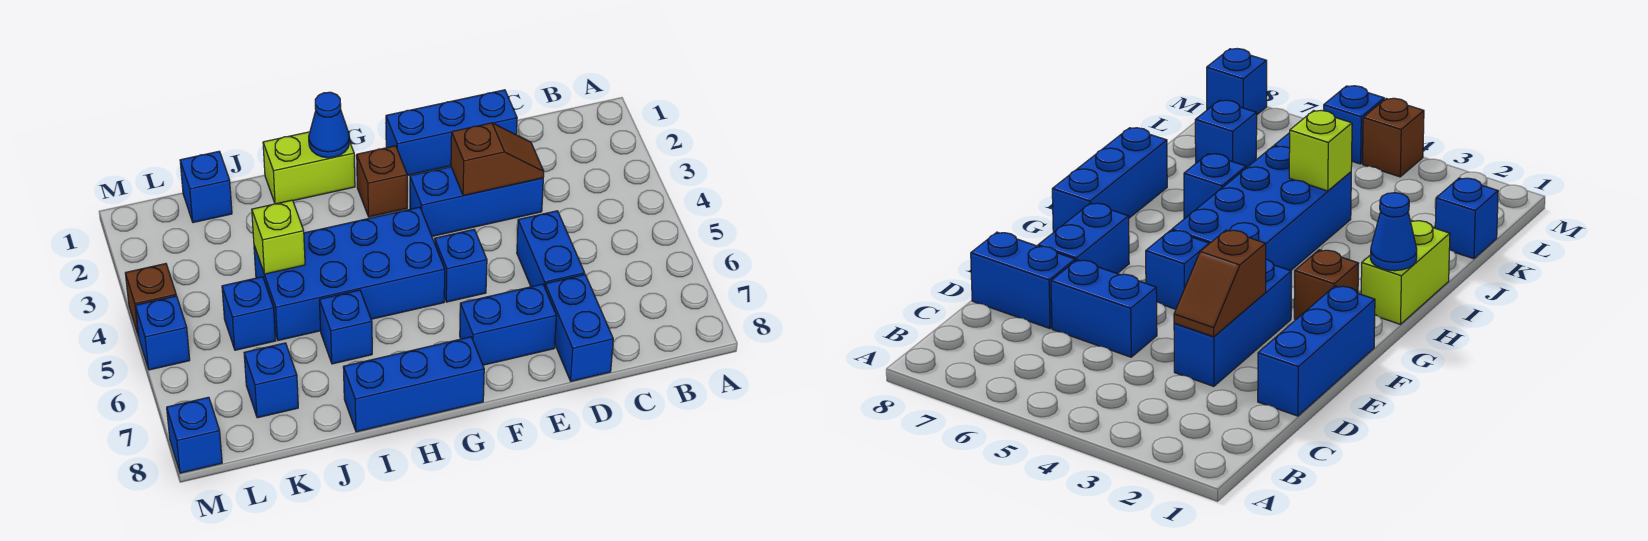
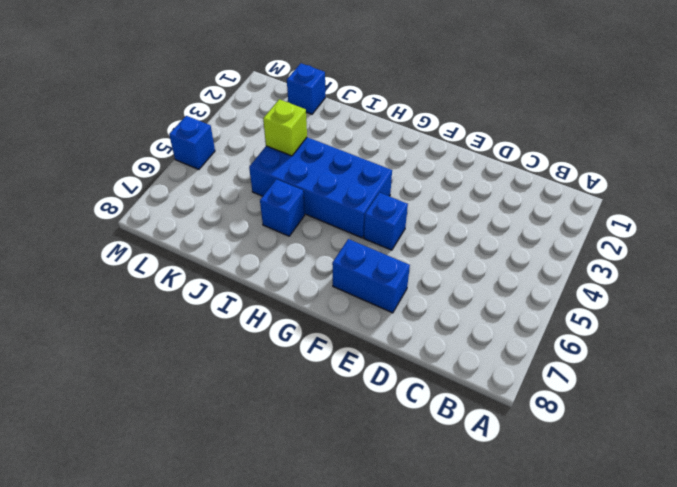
none -> blue 1x3 brick [386,90,517,176]
none -> blue 1x3 brick [410,167,543,236]
none -> blue 1x2 brick [517,211,585,287]

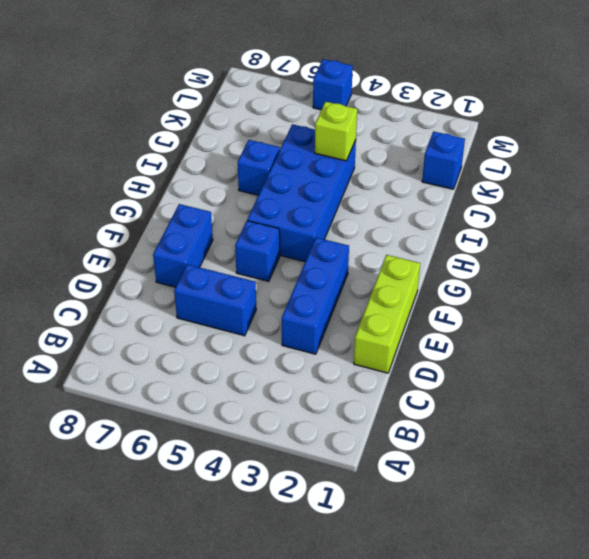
lime 1x3 brick [354,255,420,373] -> blue 1x3 brick [386,90,517,176]
none -> blue 1x2 brick [545,275,613,381]
none -> brown 1x1 brick [357,146,407,217]
none -> blue 1x3 brick [343,337,484,432]

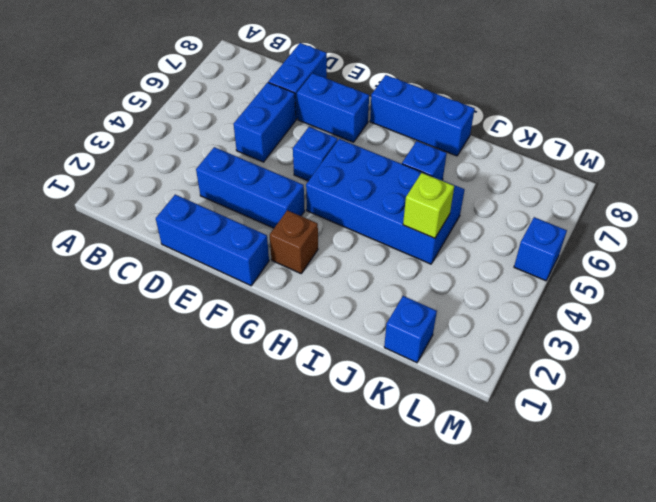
none -> lime 1x2 brick [263,132,355,204]
none -> blue 1x1 brick [222,277,275,350]
none -> blue 1x1 brick [244,343,298,418]

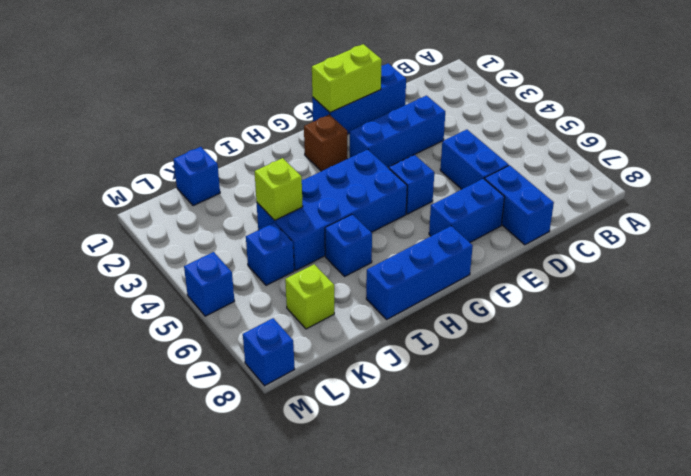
lime 1x2 brick [312,44,382,113] -> lime 1x2 brick moved to [263,132,355,204]
lime 1x1 brick [285,264,334,329] -> blue 1x1 brick [244,343,298,418]
none -> brown 1x1 brick [125,264,176,337]
none -> brown 1x2 slope [451,123,544,196]
none -> blue 1x1 cone [309,92,349,158]

